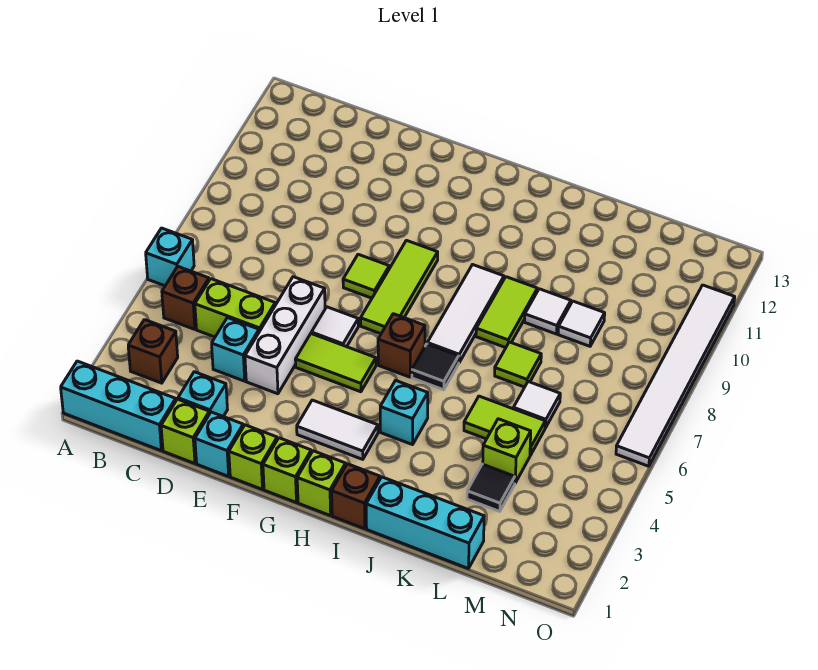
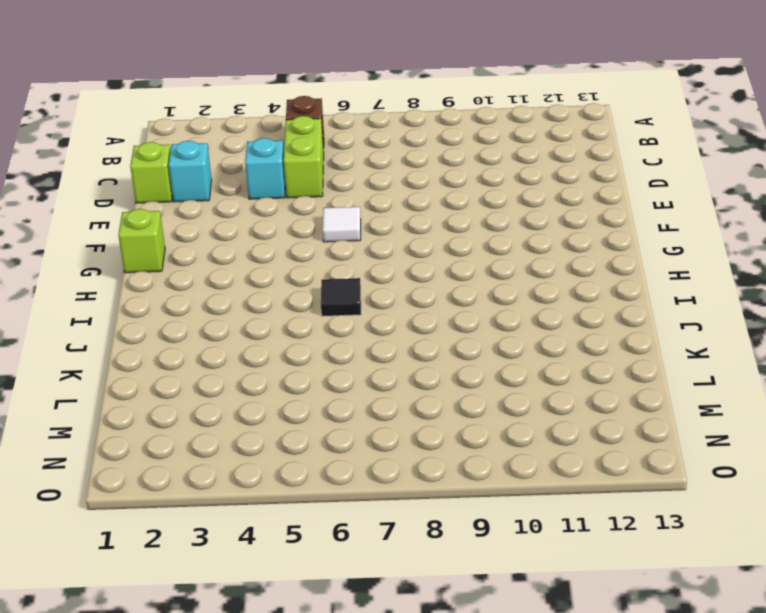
none -> cyan 1x3 brick [61,361,176,450]
none -> cyan 1x1 brick [146,228,194,286]
none -> brown 1x1 brick [128,320,178,383]
none -> cyan 1x1 brick [195,412,243,476]

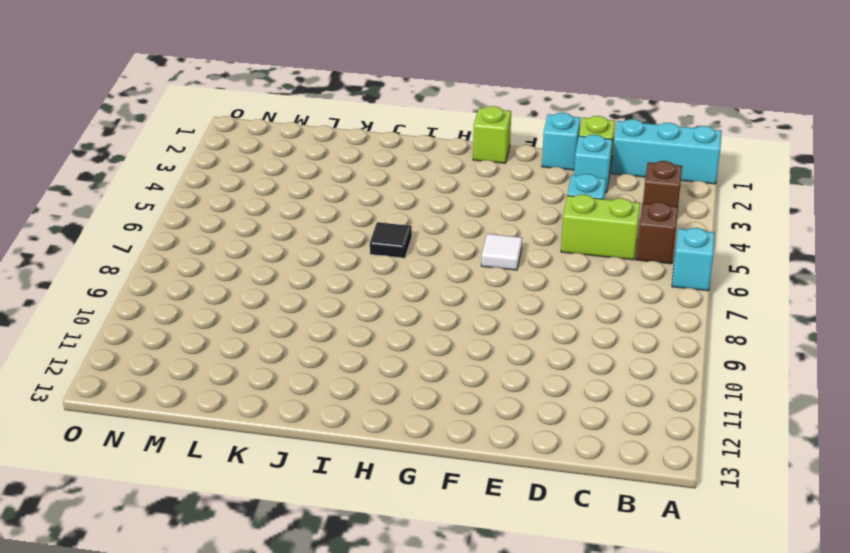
none -> white 1x3 brick [245,277,325,394]
none -> lime 1x1 brick [229,425,277,489]
none -> lime 1x2 tile [295,334,376,392]
none -> lime 1x1 tile [343,254,389,298]

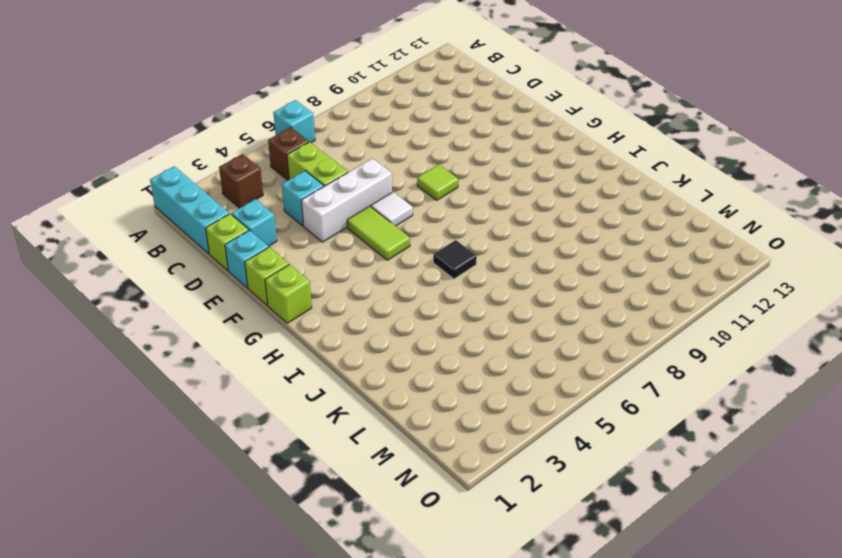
none -> white 1x2 tile [297,400,378,459]
none -> lime 1x3 tile [361,241,438,334]
none -> lime 1x1 brick [297,451,346,516]
none -> brown 1x1 brick [378,314,425,377]

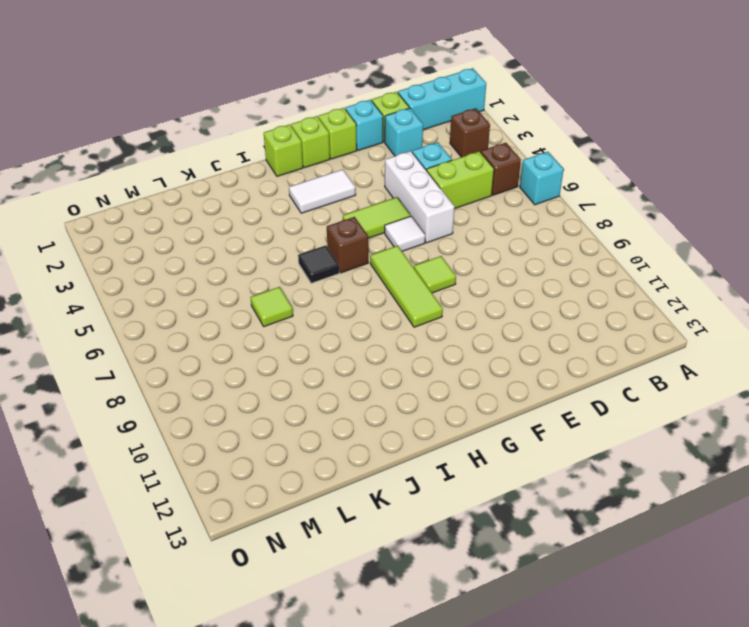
none -> brown 1x1 brick [332,464,380,529]
none -> cyan 1x1 brick [380,380,428,445]
none -> white 1x3 tile [427,265,504,362]
none -> cyan 1x3 brick [366,477,484,569]

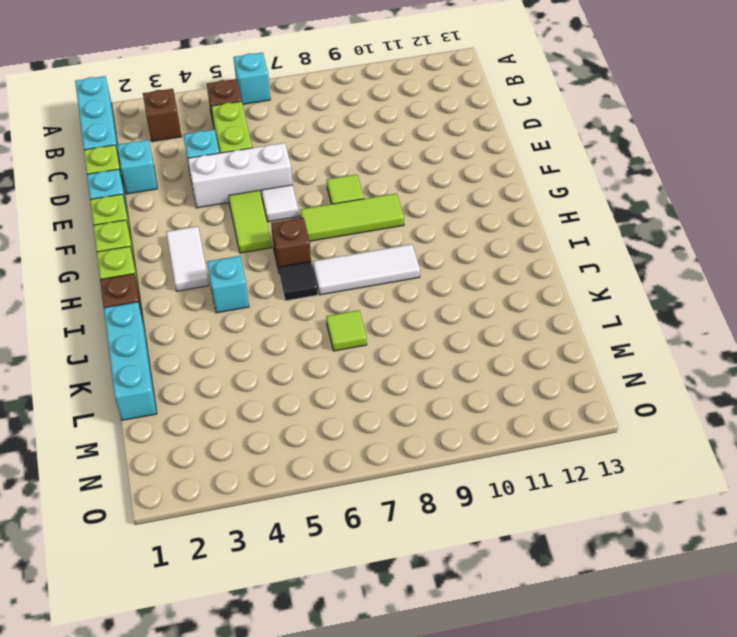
none -> lime 1x2 tile [476,277,537,348]
none -> lime 1x2 tile [464,396,545,455]
none -> white 1x1 tile [525,289,571,334]
none -> black 1x1 tile [467,464,515,512]

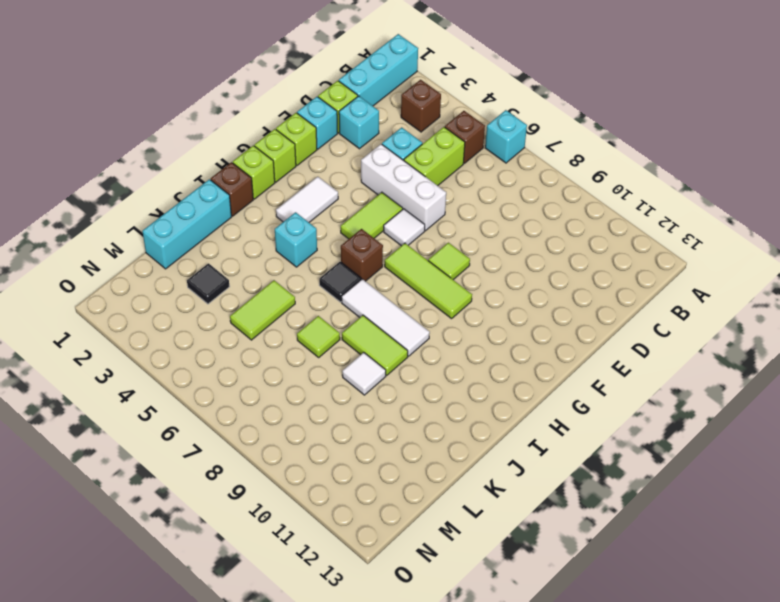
none -> lime 1x1 brick [483,419,531,483]
none -> white 1x1 tile [513,382,560,428]
none -> white 1x1 tile [558,301,605,346]
none -> white 1x6 tile [616,285,735,466]

